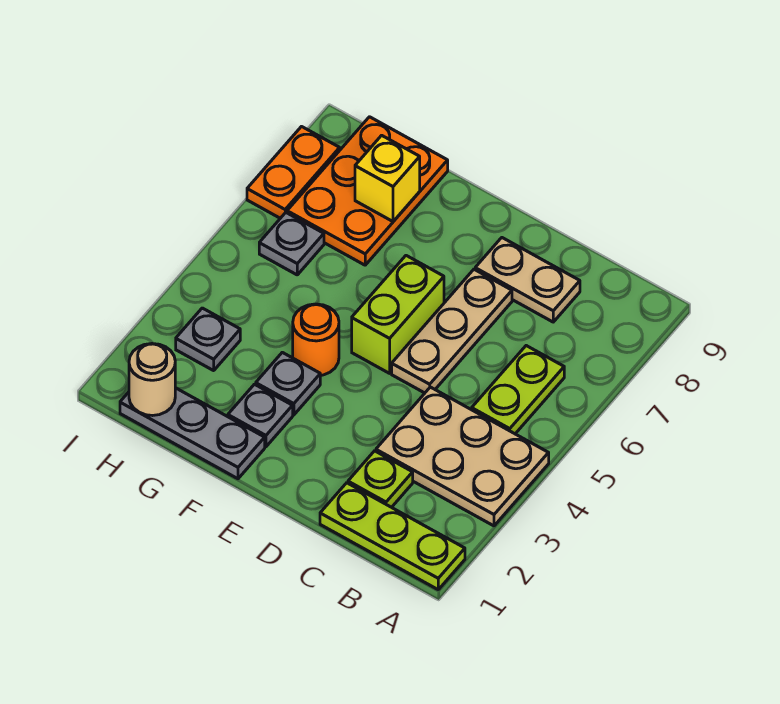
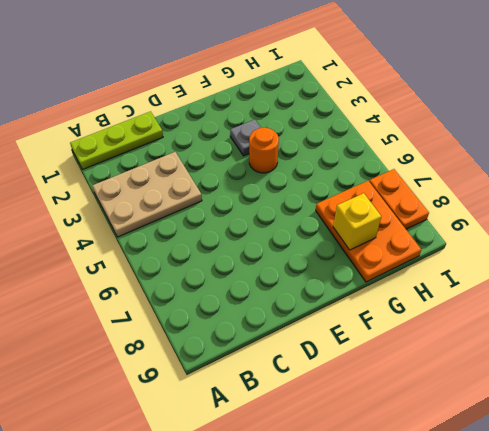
none -> lime 1x2 plate [472,346,564,434]
none -> lime 1x1 plate [348,451,413,507]
none -> tan 1x2 plate [475,238,580,322]

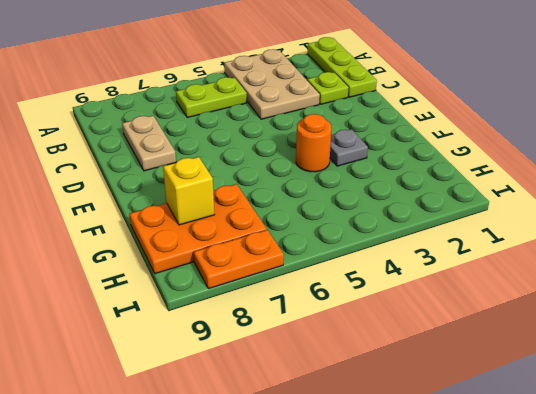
none -> tan 1x3 plate [392,269,512,393]
none -> lime 1x2 brick [352,256,444,373]
none -> grey 1x3 plate [120,388,265,479]

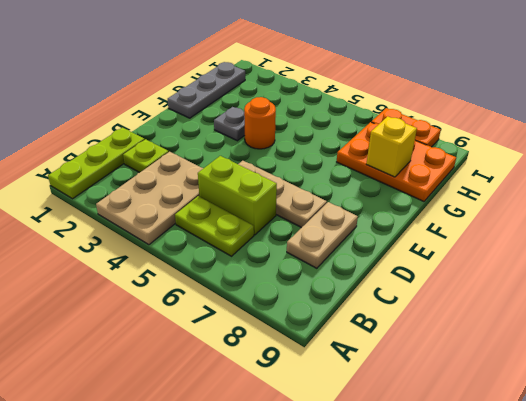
lime 1x2 brick [198,156,277,235] -> lime 1x2 brick moved to [352,256,444,373]
none -> grey 1x1 plate [228,384,293,447]
none -> grey 1x1 plate [176,308,240,371]
none -> grey 1x1 plate [259,213,324,275]

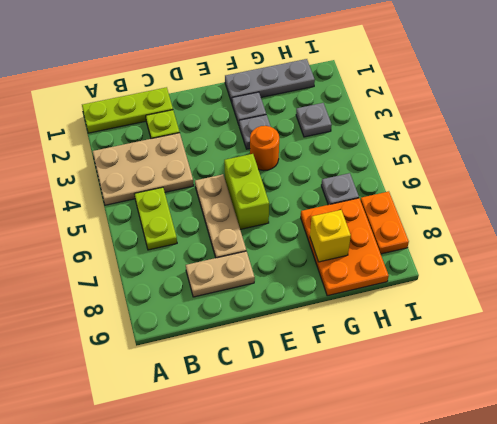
none -> tan 1x1 round brick [129,344,175,416]

